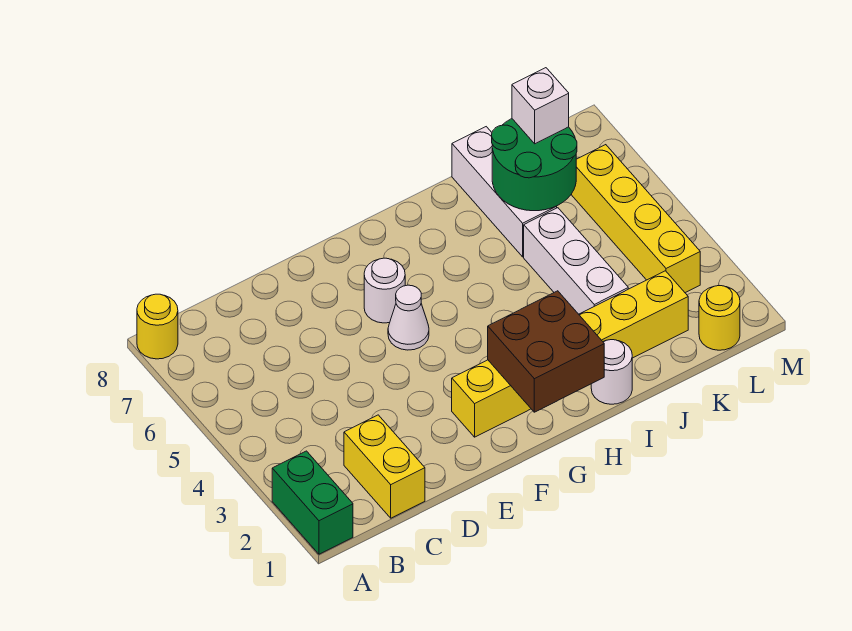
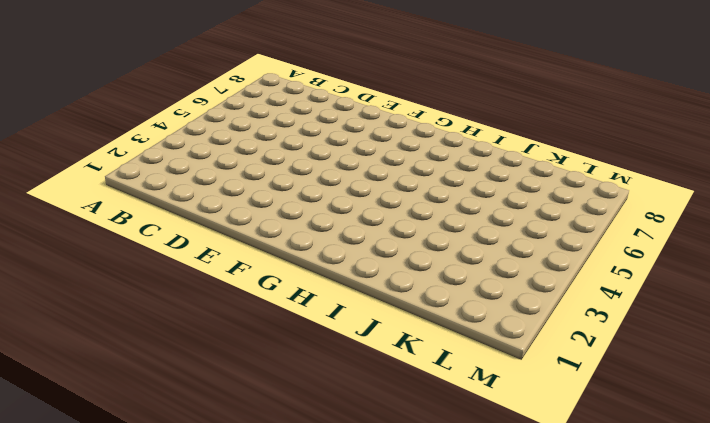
none -> green 1x2 brick [272,451,353,554]
none -> yellow 1x1 round brick [137,294,178,359]
none -> yellow 1x2 brick [344,415,425,518]

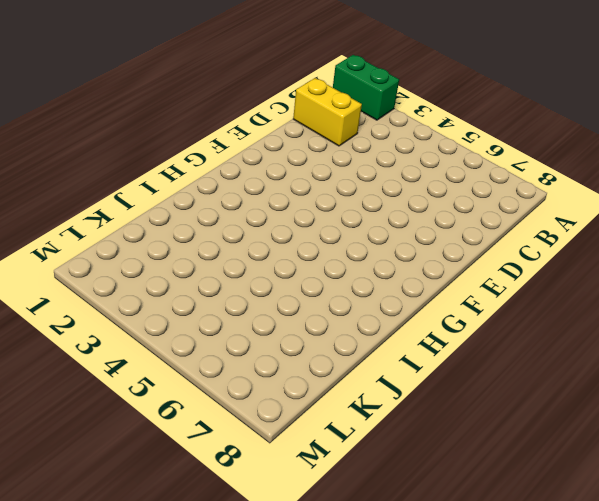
none -> yellow 1x1 round brick [137,294,178,359]
none -> yellow 1x6 brick [452,271,688,437]
none -> white 1x1 cone [388,285,429,350]

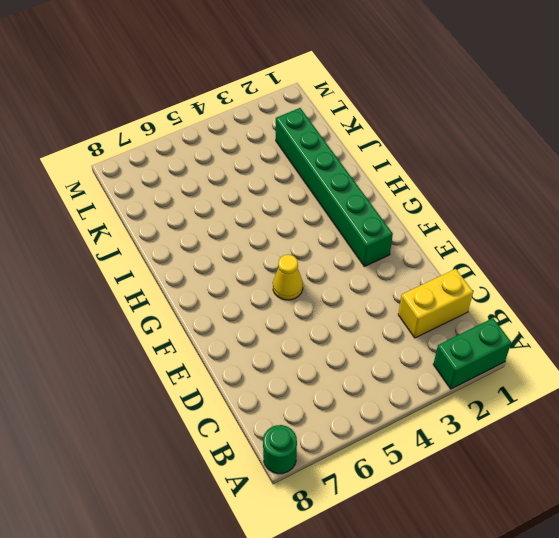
green 1x1 round brick [263,425,297,474] -> yellow 1x1 round brick [137,294,178,359]
green 1x6 brick [276,108,393,266] -> yellow 1x6 brick [452,271,688,437]
yellow 1x1 cone [273,255,303,300] -> white 1x1 cone [388,285,429,350]
none -> white 1x1 round brick [364,258,405,323]
none -> white 1x1 round brick [591,340,632,404]
none -> white 1x3 brick [524,208,628,314]

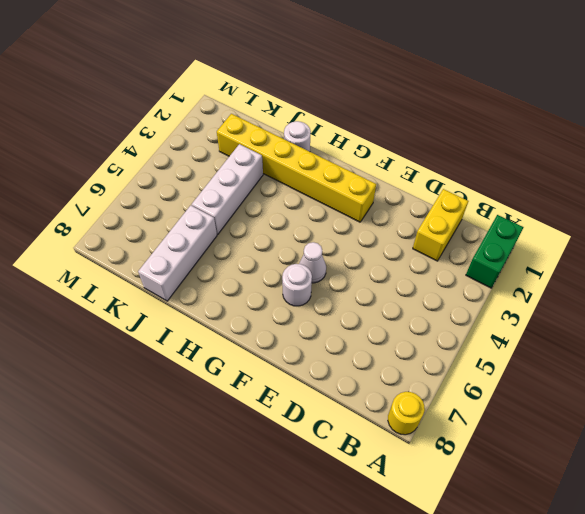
none -> yellow 1x1 round brick [699,286,740,350]
none -> yellow 1x4 brick [572,145,700,293]
none -> brown 2x2 brick [488,291,604,412]

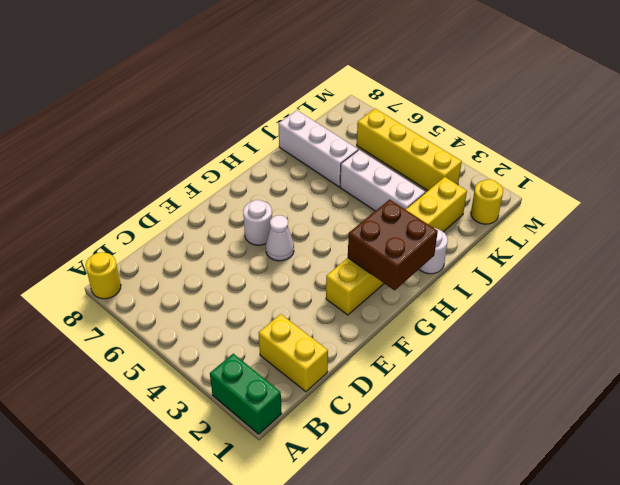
none -> green 2x2 round brick [492,119,577,211]
none -> white 1x1 brick [512,68,569,144]

